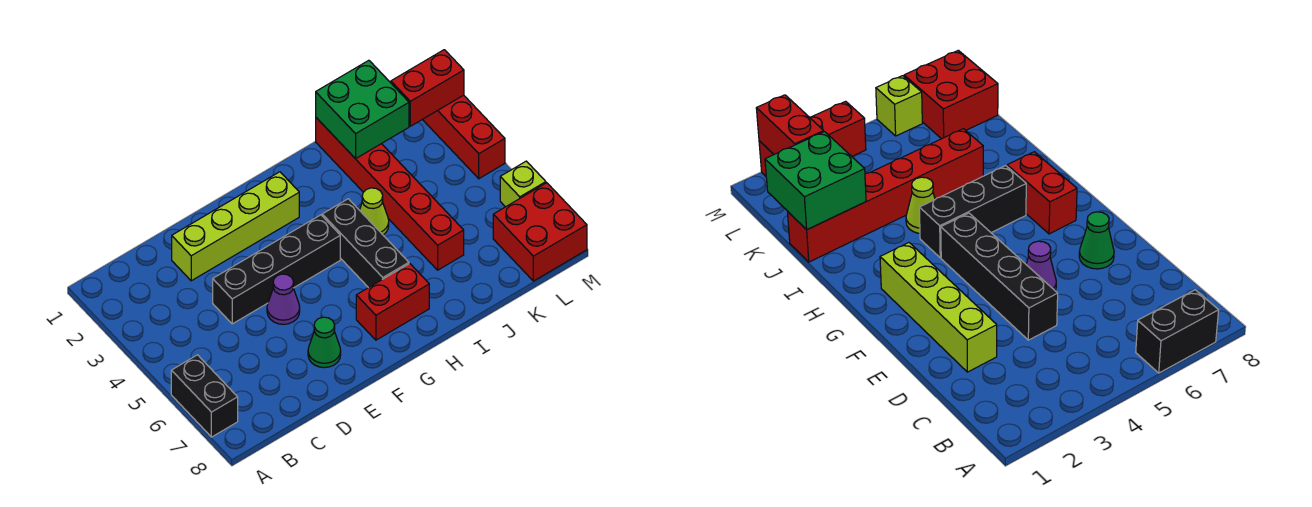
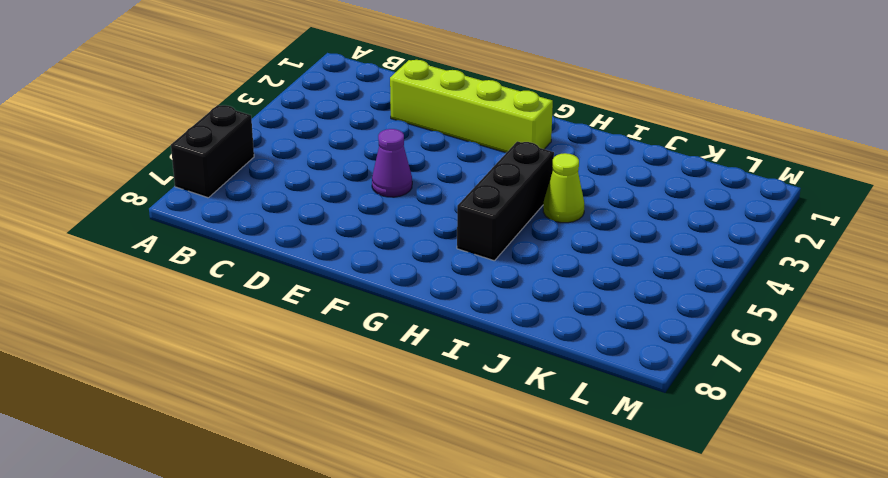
none -> black 1x4 brick [213,215,340,324]
none -> green 1x1 cone [308,317,341,368]
none -> red 1x2 brick [356,264,429,340]

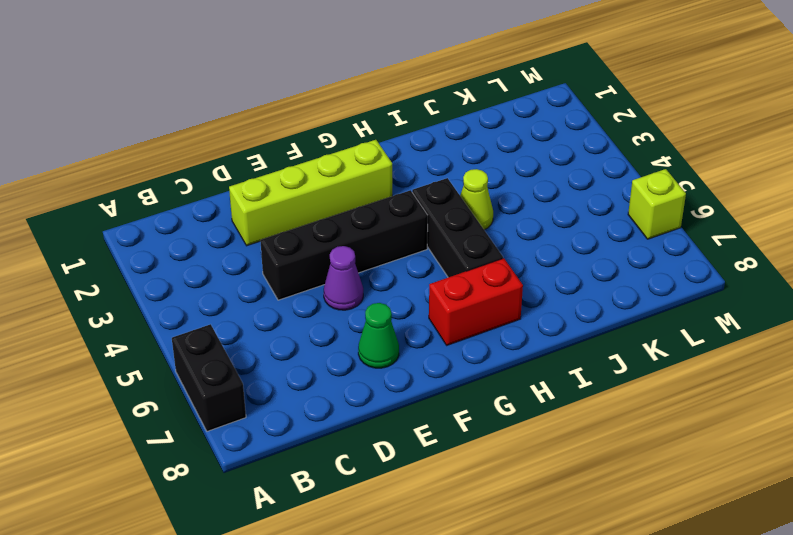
none -> red 1x6 brick [316,118,464,270]
none -> red 2x2 brick [493,183,587,281]
none -> red 1x3 brick [423,95,505,179]

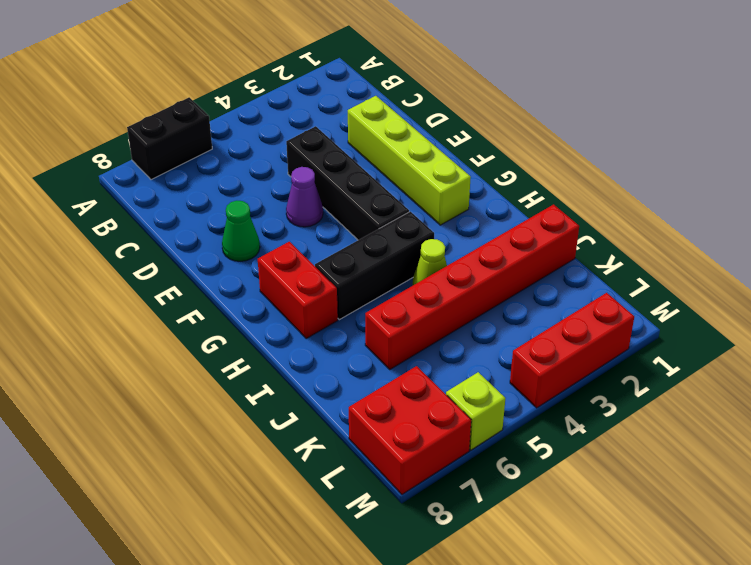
none -> green 2x2 brick [316,60,409,159]
none -> red 1x2 brick [391,50,464,126]

